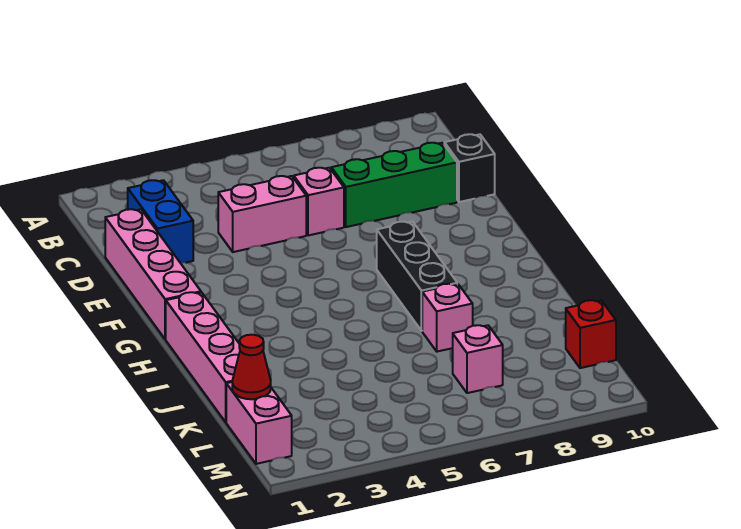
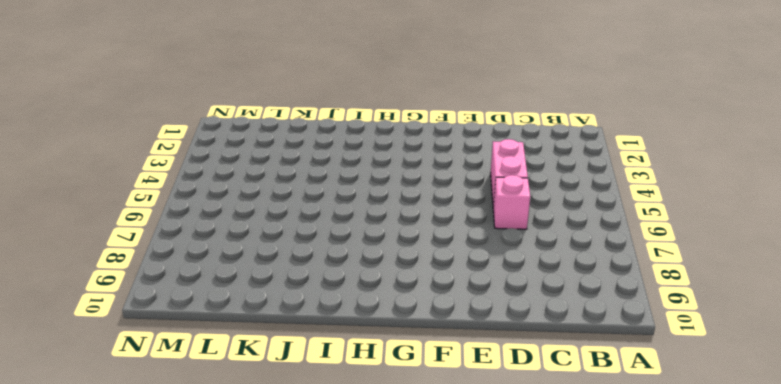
none -> blue 1x2 brick [128,180,193,263]
none -> pink 1x4 brick [105,209,201,339]
none -> green 1x3 brick [331,143,457,227]

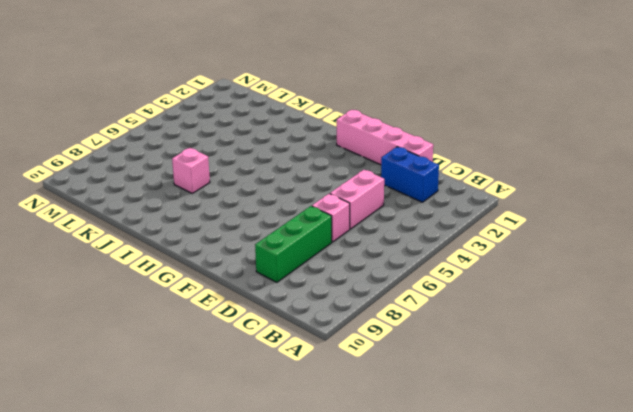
none -> black 1x1 brick [444,134,495,202]
none -> black 1x3 brick [377,222,457,331]
none -> pink 1x4 brick [166,292,240,422]

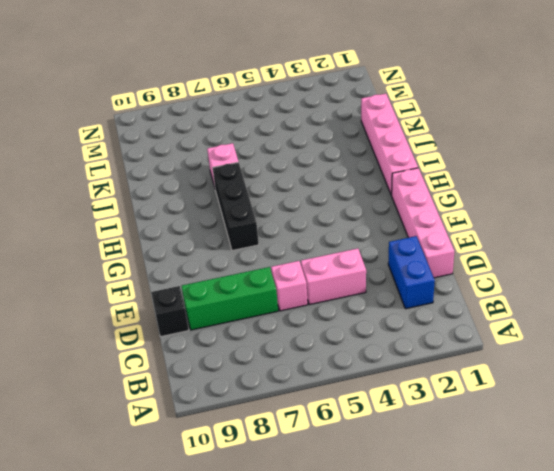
none -> pink 1x2 brick [226,382,292,464]
none -> pink 1x1 brick [453,325,503,393]
none -> red 1x1 brick [566,300,616,368]

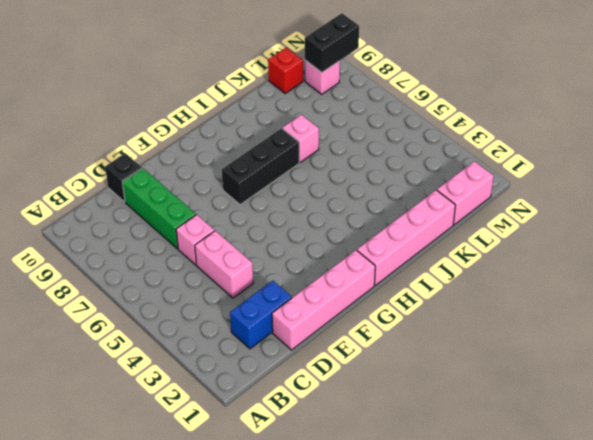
pink 1x1 brick [305,60,340,94] -> pink 1x1 brick moved to [453,325,503,393]
black 1x2 brick [305,13,359,73] -> none
none -> red 1x1 cone [232,335,271,399]

